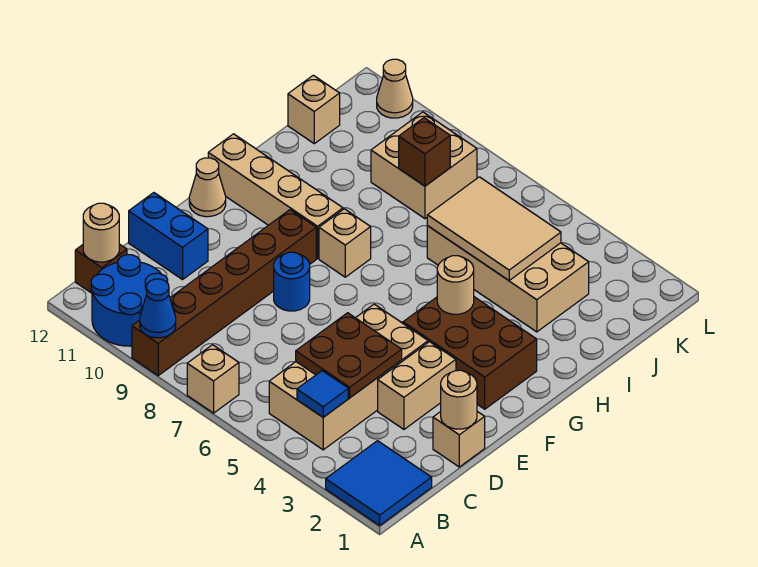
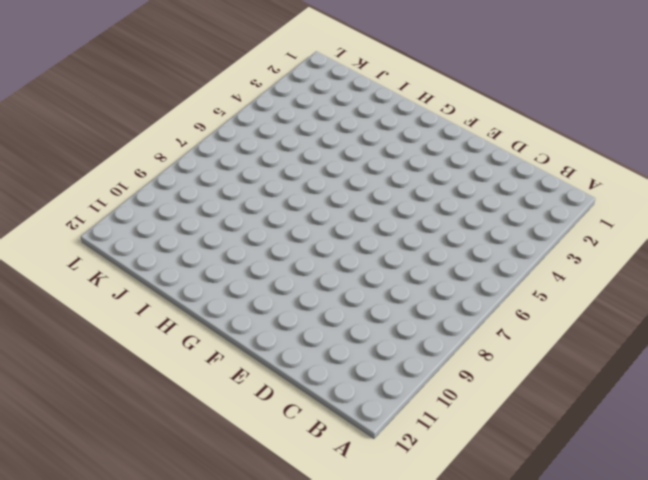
none -> blue 2x2 tile [326,441,432,525]
none -> tan 1x1 brick [187,345,239,413]
none -> brown 1x6 brick [132,210,316,375]

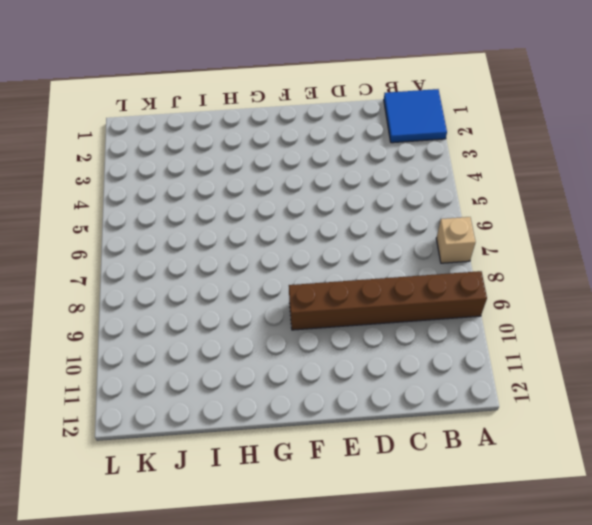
none -> blue 2x2 round brick [91,255,168,346]
none -> tan 2x4 brick [269,304,428,450]
none -> brown 1x1 brick [75,244,127,293]

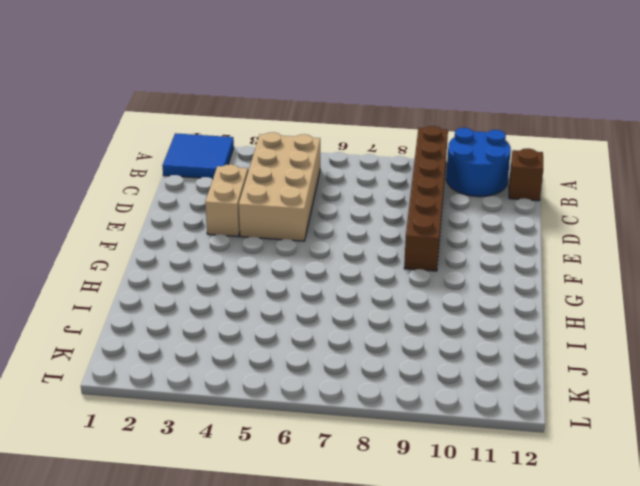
none -> tan 1x1 brick [187,345,239,413]
none -> tan 1x1 brick [433,412,485,467]
none -> blue 1x2 brick [129,193,208,280]

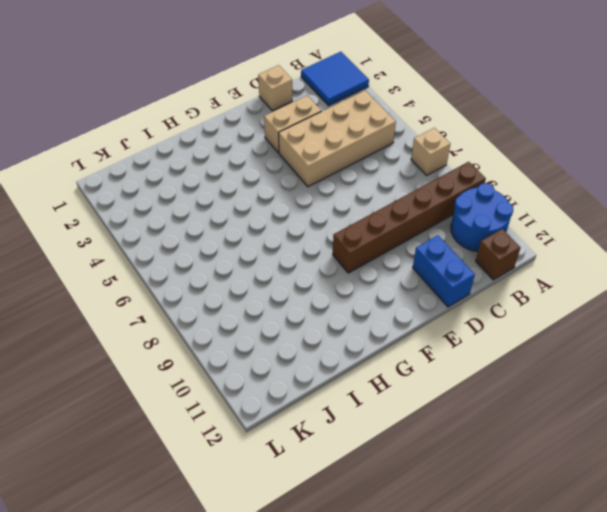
none -> blue 1x1 round brick [274,252,310,311]
none -> brown 2x3 brick [403,297,537,409]
none -> tan 1x1 cone [189,158,226,217]

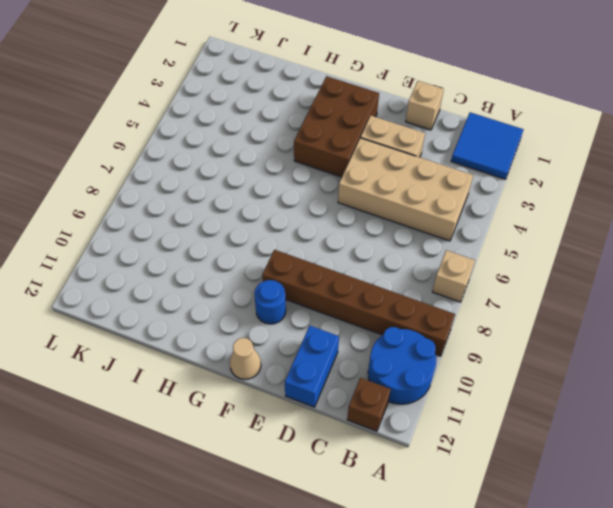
blue 1x1 round brick [254,280,286,324] -> blue 1x1 round brick moved to [274,252,310,311]
none -> tan 1x1 brick [319,209,371,277]
none -> tan 1x4 brick [208,134,343,258]
none -> tan 2x4 brick [427,226,589,332]

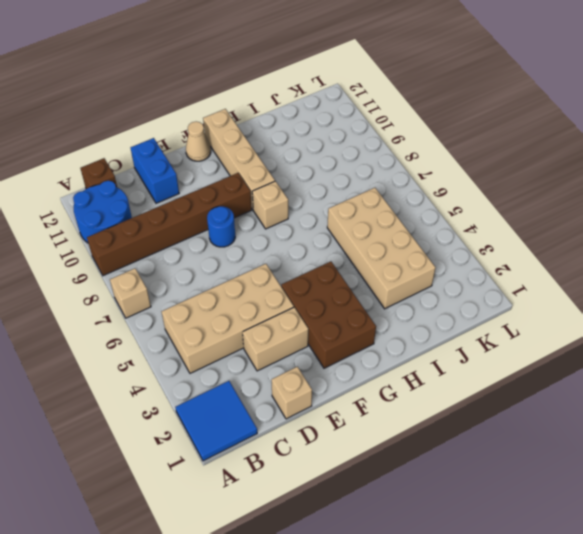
none -> tan 2x2 brick [371,112,477,219]
none -> tan 1x1 brick [288,75,340,144]
none -> tan 1x1 cone [377,59,413,118]

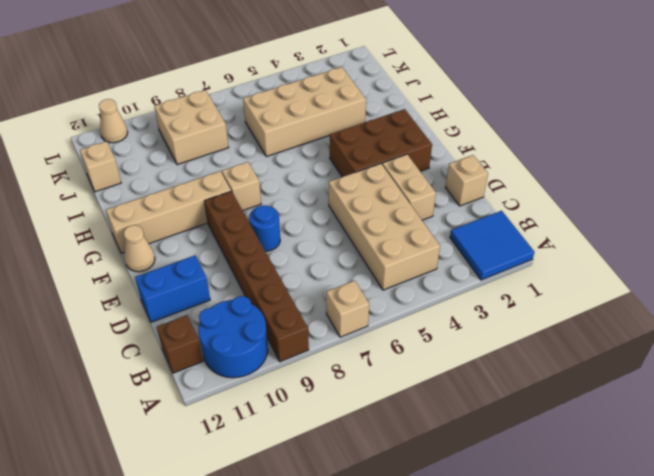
none -> blue 1x1 cone [140,279,176,338]
none -> blue 1x1 tile [297,371,348,417]
none -> tan 1x1 round brick [83,203,119,262]

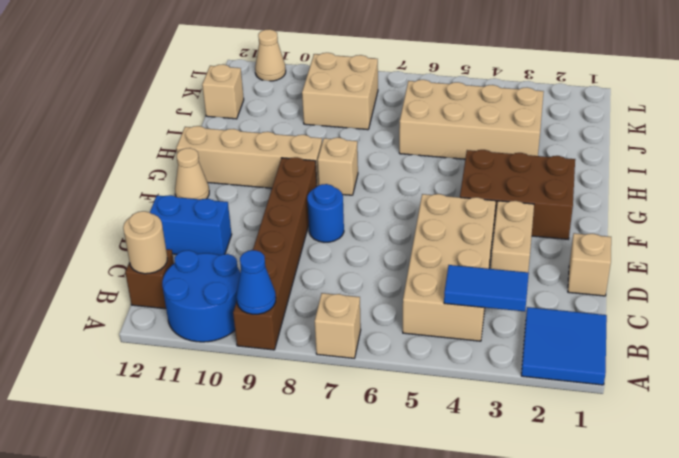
blue 1x2 tile [444,265,529,312] -> blue 1x1 tile [297,371,348,417]
none -> brown 2x2 plate [296,313,402,398]
none -> tan 1x1 round brick [441,370,477,429]
none -> tan 1x1 round brick [437,256,474,314]

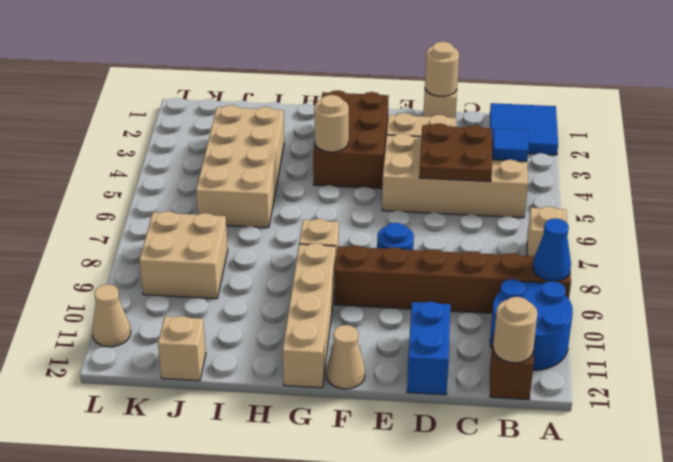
none -> tan 2x3 tile [427,177,561,280]
none -> brown 1x1 brick [399,118,450,186]

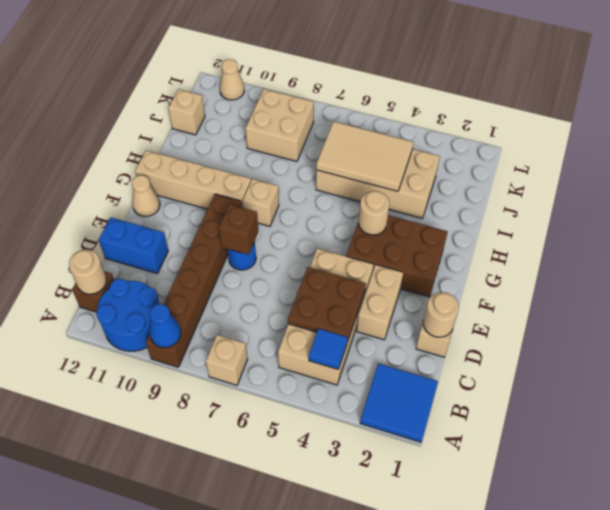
brown 1x1 brick [219,204,259,255] -> brown 1x1 brick moved to [399,118,450,186]

